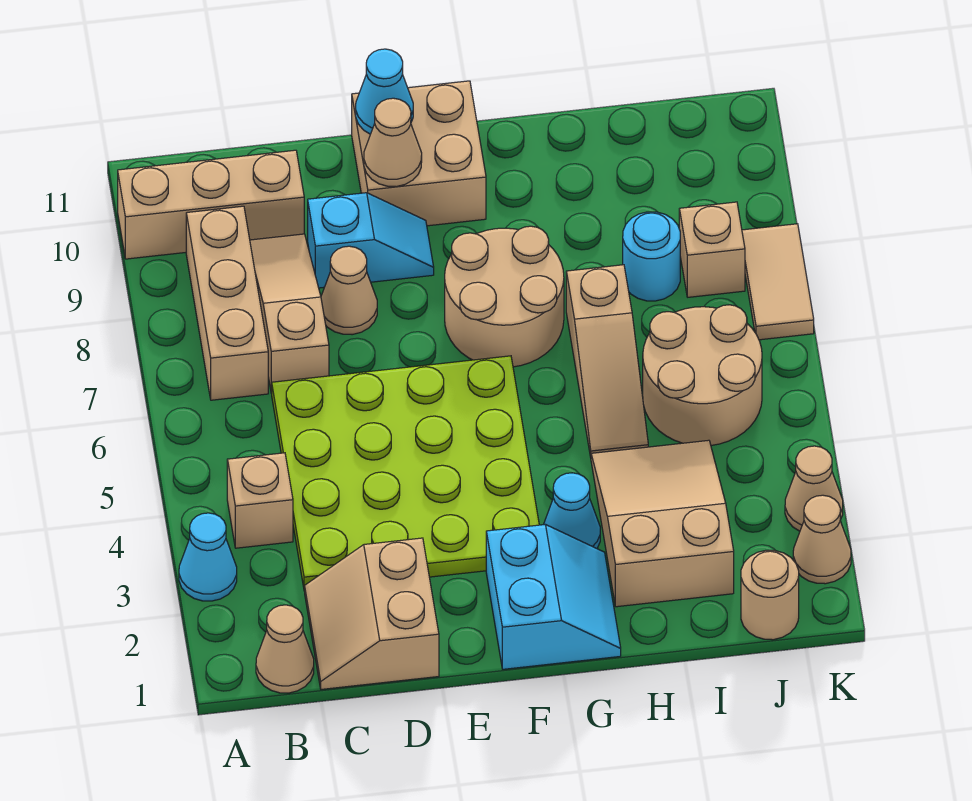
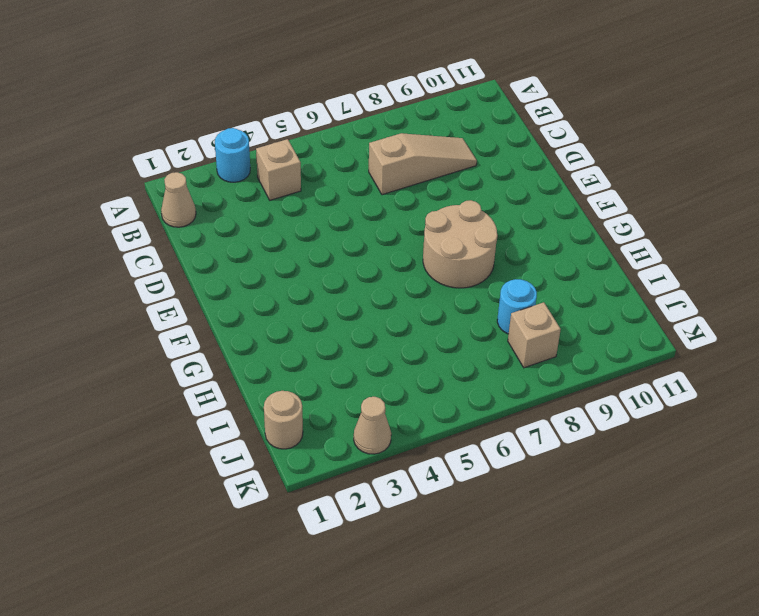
cyan 1x1 round brick [215,128,250,182] -> cyan 1x1 cone [179,513,237,601]
none -> tan 1x3 brick [118,150,304,259]
none -> tan 1x3 brick [186,206,268,400]
none -> tan 2x2 slope [305,538,439,689]

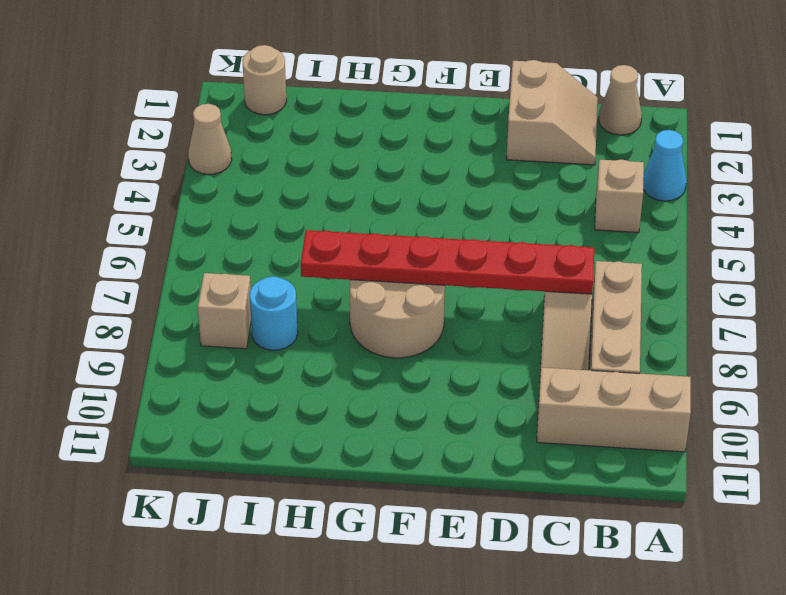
red 1x6 plate [301,230,594,294] -> none
none -> lime 4x4 plate [272,356,539,591]
none -> tan 1x1 cone [321,246,377,335]
none -> cyan 1x2 slope [308,193,434,288]

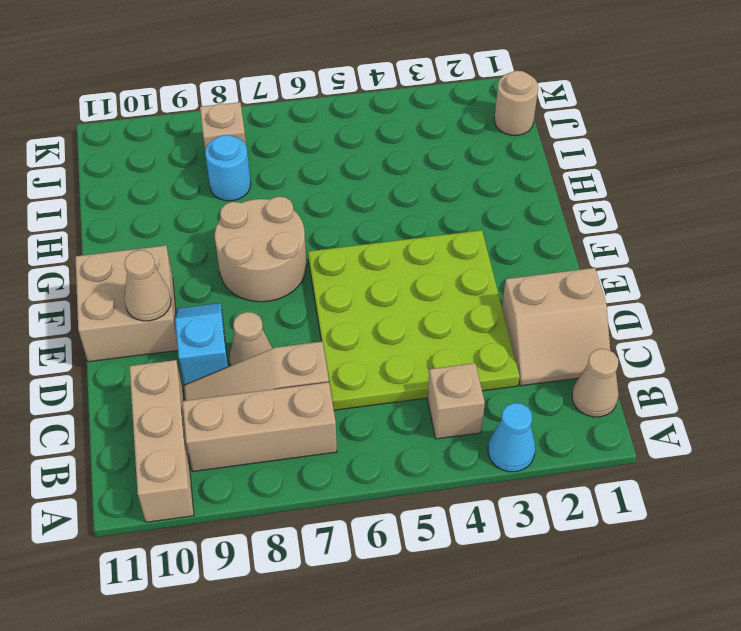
none -> cyan 2x2 slope [486,524,621,669]
none -> cyan 1x1 cone [544,473,600,548]
none -> tan 2x3 slope [591,440,734,607]

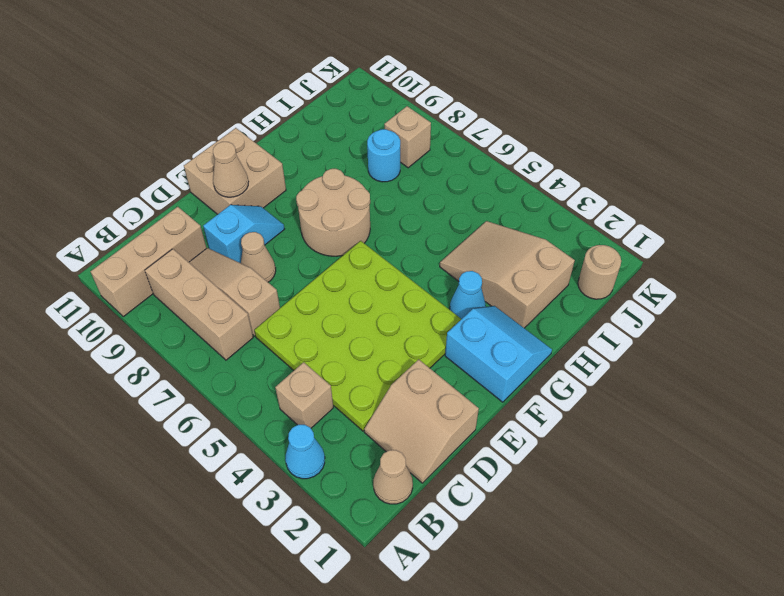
none -> tan 1x3 slope [566,265,648,457]
none -> tan 2x2 round brick [643,305,762,445]
none -> tan 1x1 cone [793,495,851,584]

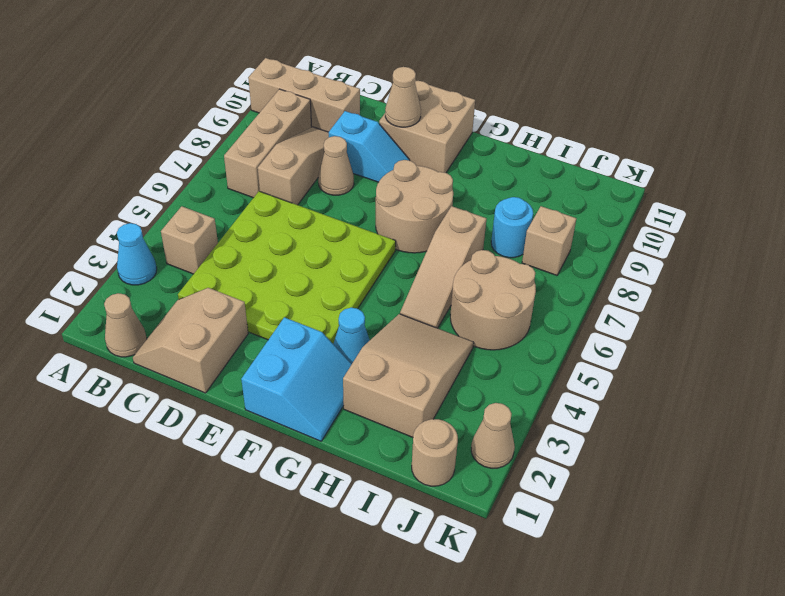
none -> tan 1x1 cone [785,446,843,531]
none -> tan 1x2 tile [742,224,814,340]
none -> cyan 1x1 cone [356,49,413,134]

